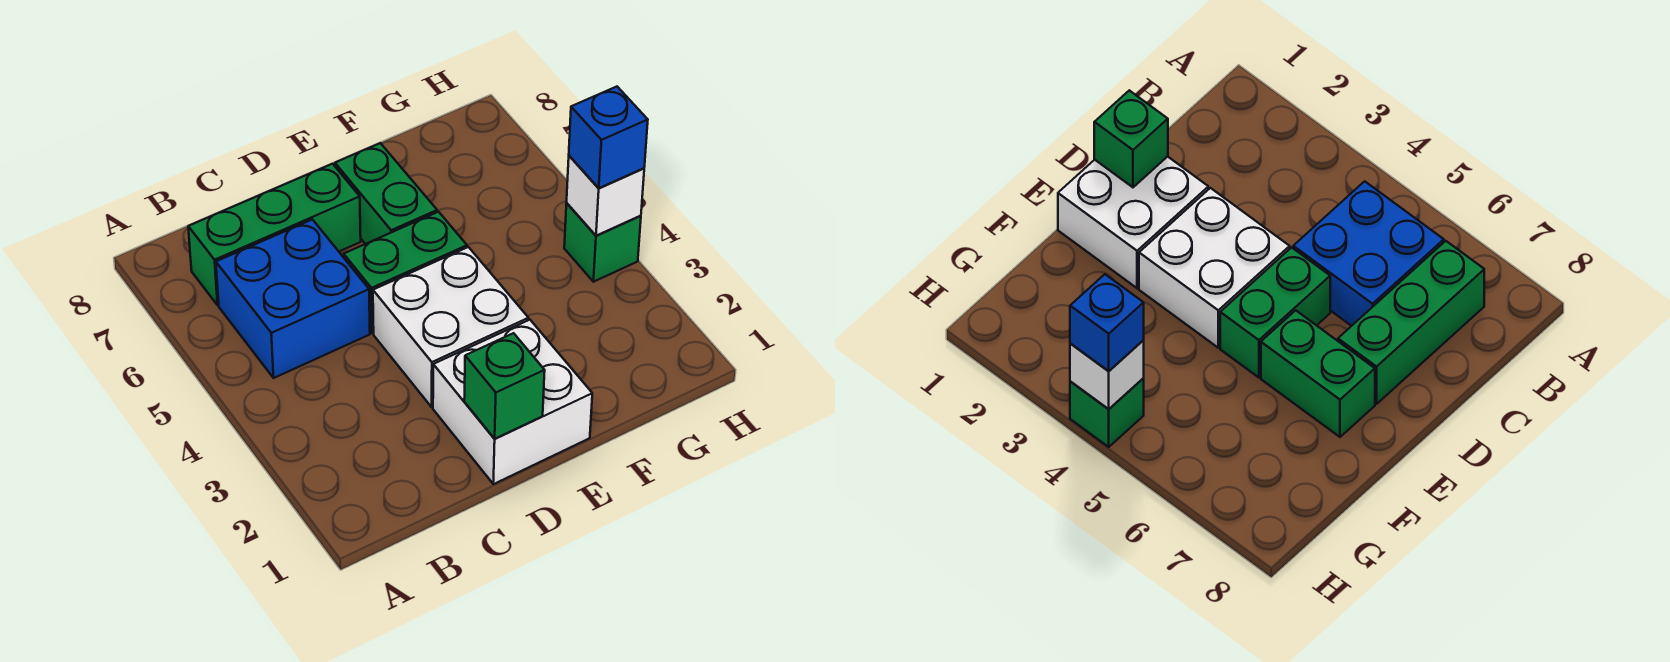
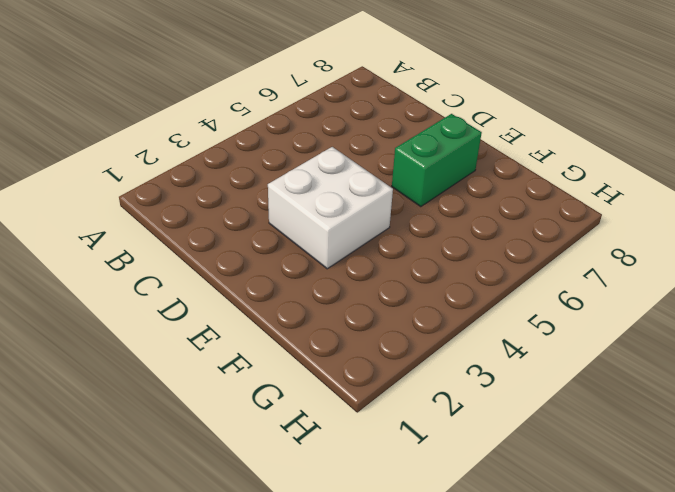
none -> blue 2x2 brick [216,219,370,378]
none -> green 1x3 brick [188,164,361,305]

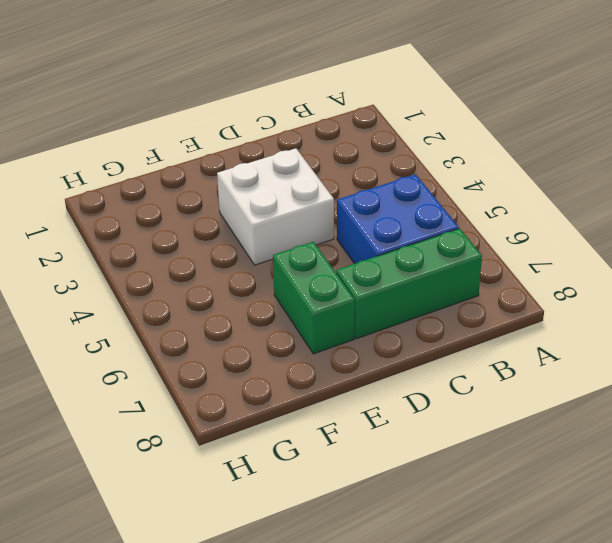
none -> white 2x2 brick [433,320,592,484]
none -> green 1x2 brick [344,212,467,333]

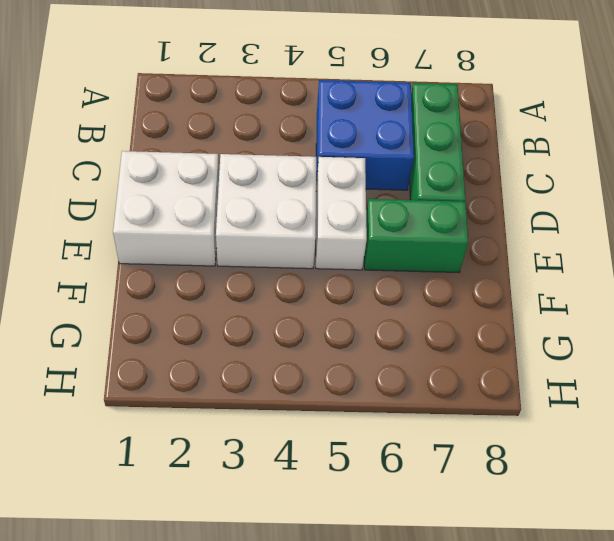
white 1x2 brick [316,157,367,270] -> green 1x2 brick [344,212,467,333]
none -> green 1x1 brick [564,203,641,282]
none -> green 1x1 brick [464,333,545,439]

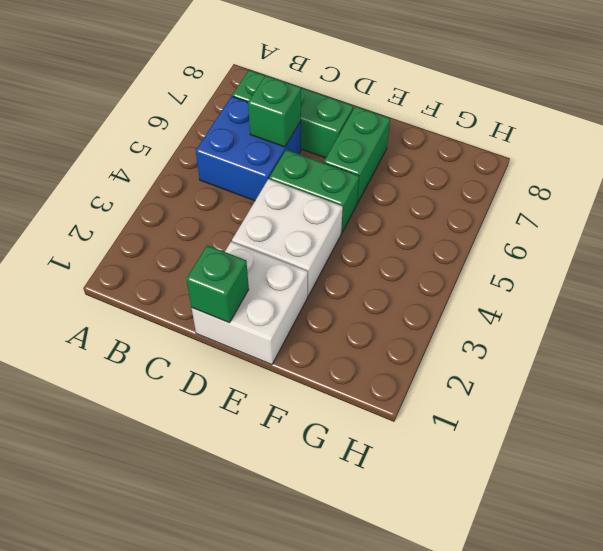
green 1x1 brick [248,75,301,147] -> green 1x1 brick moved to [564,203,641,282]
none -> white 1x1 brick [567,156,644,236]
none -> blue 1x1 brick [569,87,648,188]

